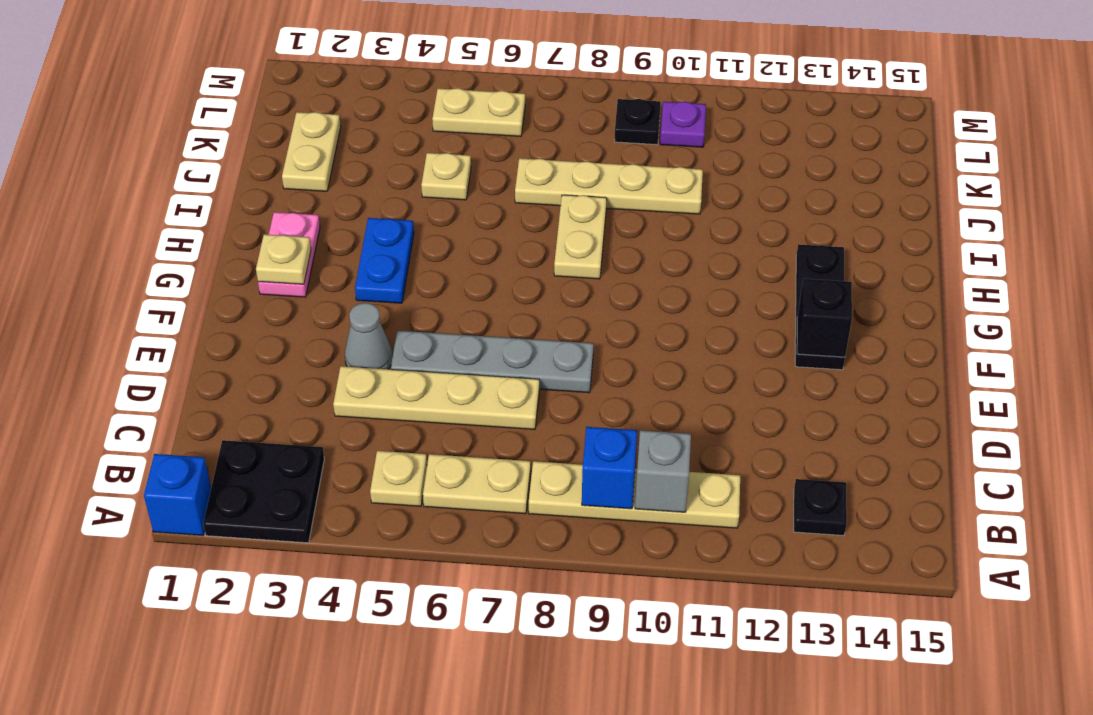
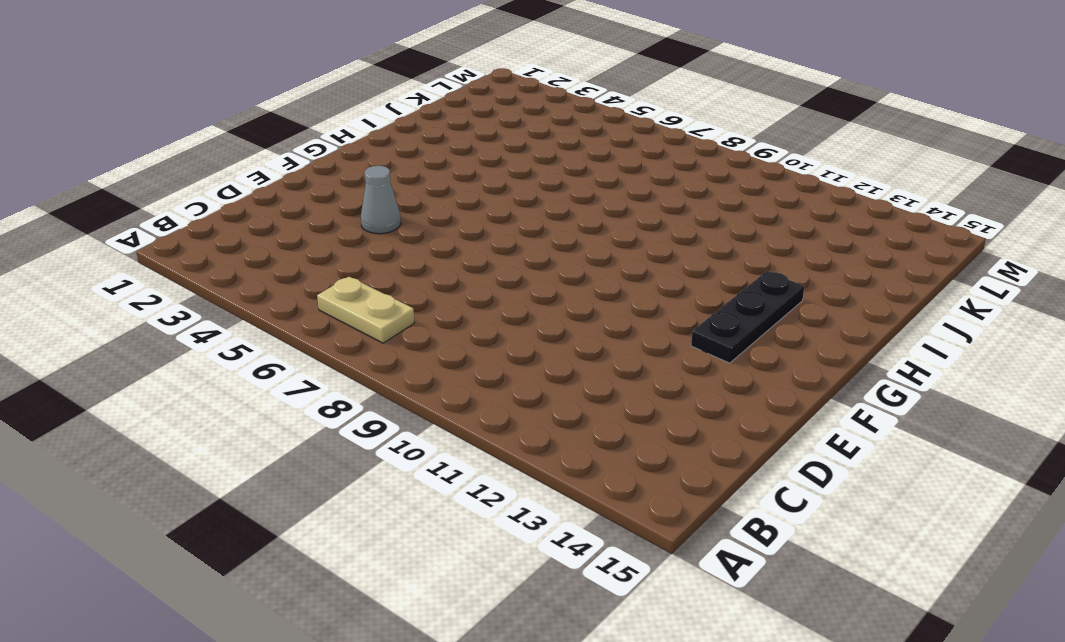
none -> blue 1x1 brick [144,454,211,535]
none -> black 2x2 plate [203,440,324,543]
none -> tan 1x1 plate [370,451,427,506]

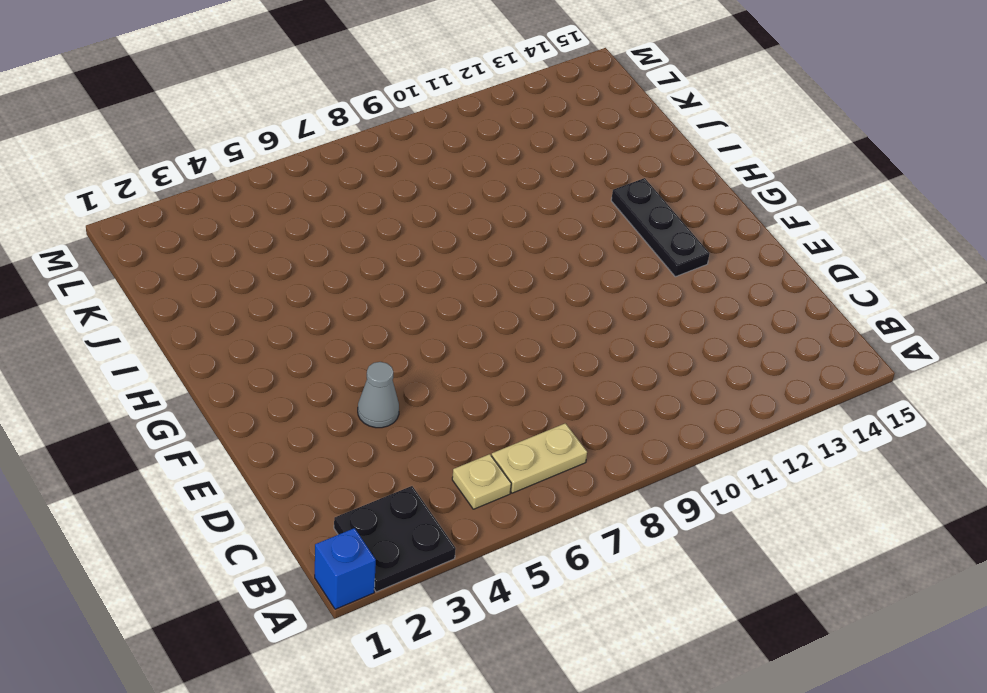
none -> tan 1x4 plate [529,461,740,528]
none -> black 1x1 plate [793,479,847,535]
none -> tan 1x4 plate [333,366,539,429]

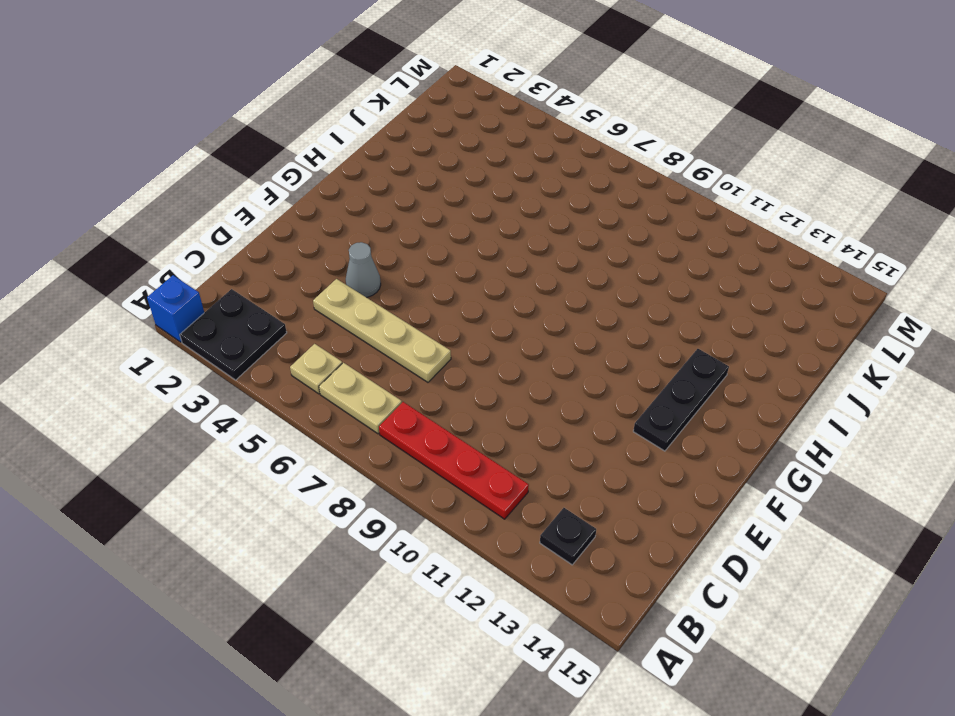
red 1x4 plate [379,402,529,519] -> tan 1x4 plate [529,461,740,528]
none -> grey 1x4 plate [391,331,594,393]
none -> pink 1x2 plate [258,212,320,297]
none -> blue 1x2 plate [355,218,414,303]

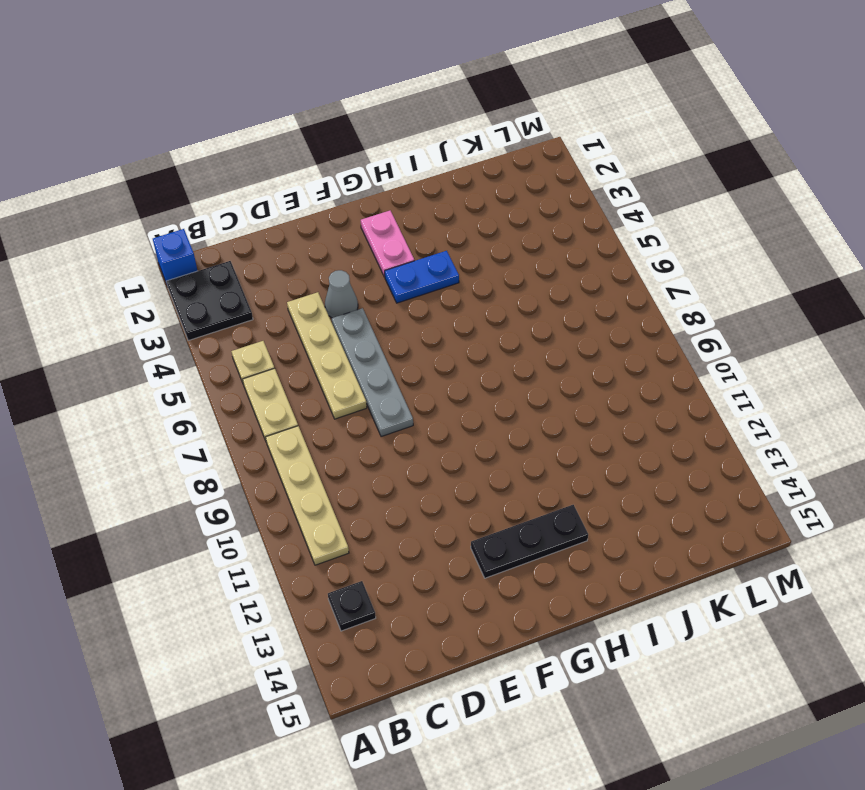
pink 1x2 plate [361,211,414,277] -> pink 1x2 plate turned to [258,212,320,297]
none -> tan 1x2 plate [554,195,607,279]
none -> tan 1x2 plate [282,112,341,191]
none -> tan 1x1 plate [421,153,471,200]

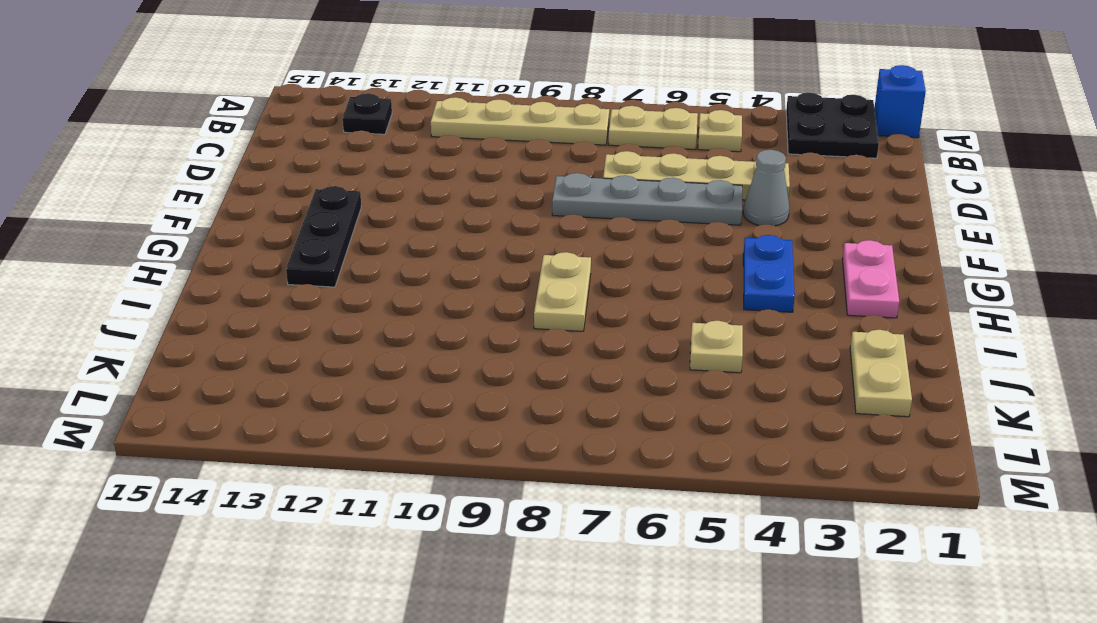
none -> tan 1x4 plate [515,158,703,214]
none -> tan 1x2 plate [432,88,525,136]
none -> black 1x1 plate [614,99,661,145]

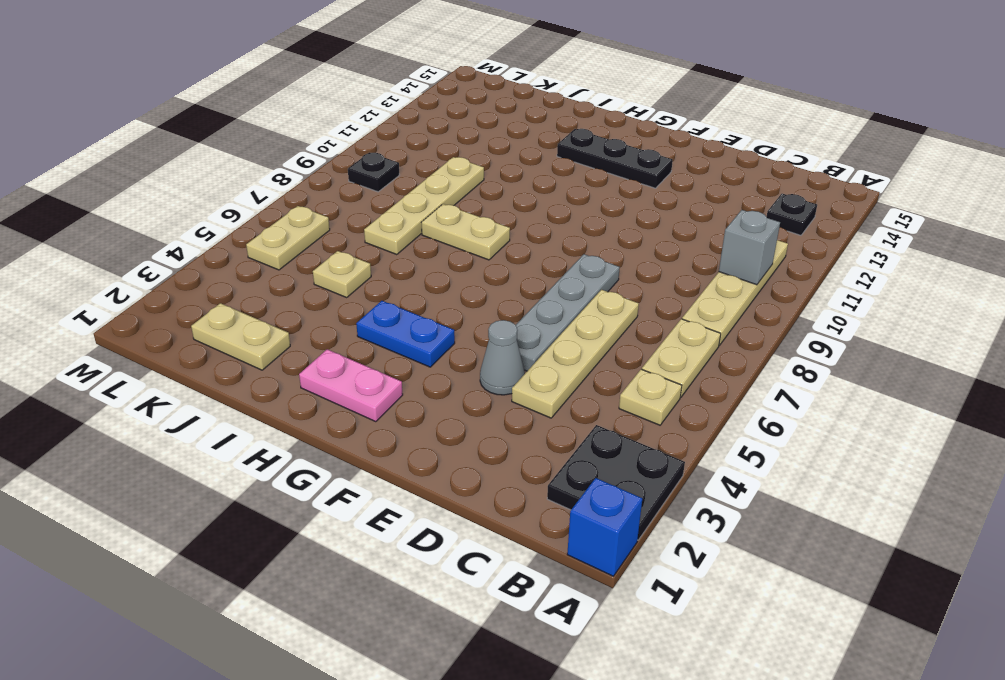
none -> purple 1x1 plate [660,101,706,147]
none -> blue 1x1 brick [582,427,637,509]
none -> black 1x1 brick [797,279,852,357]

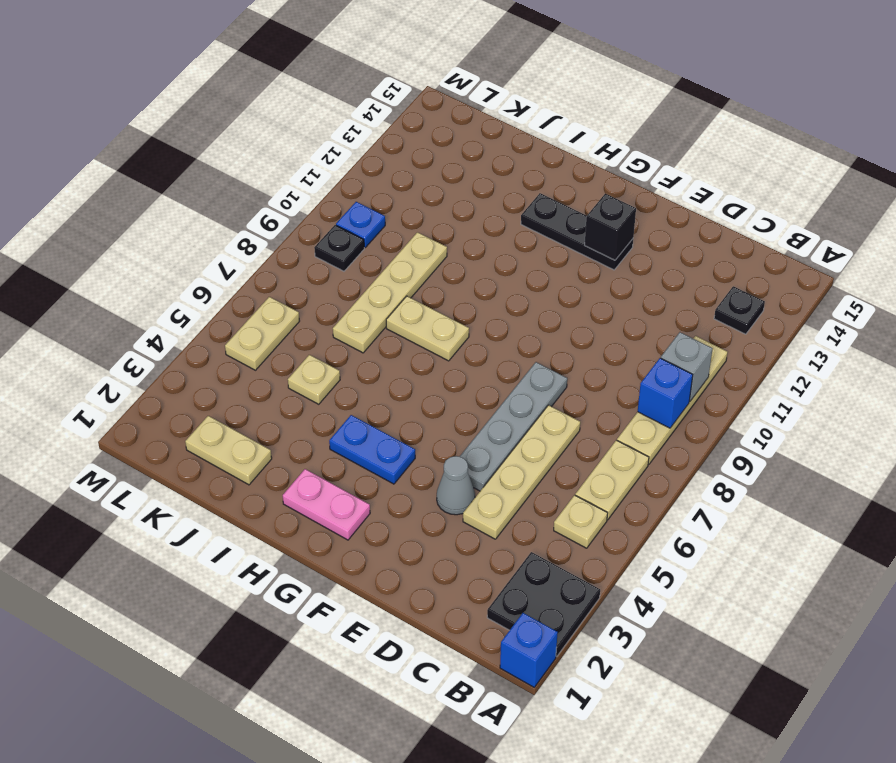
blue 1x1 plate [336,202,385,247] -> purple 1x1 plate [660,101,706,147]
none -> tan 1x1 plate [256,234,311,284]

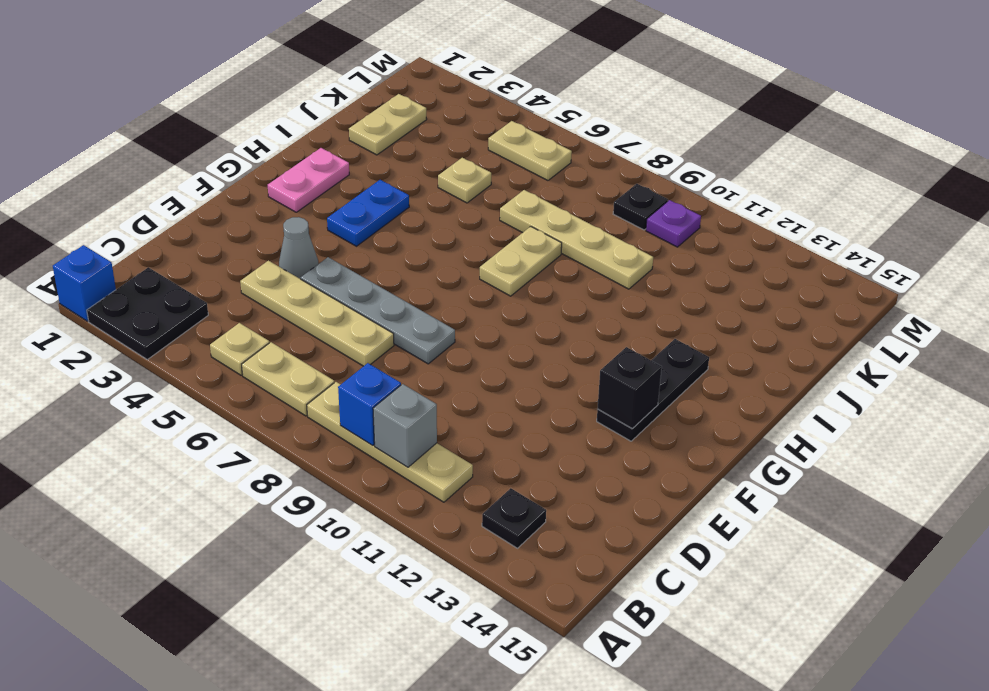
none -> tan 1x1 plate [256,234,311,284]

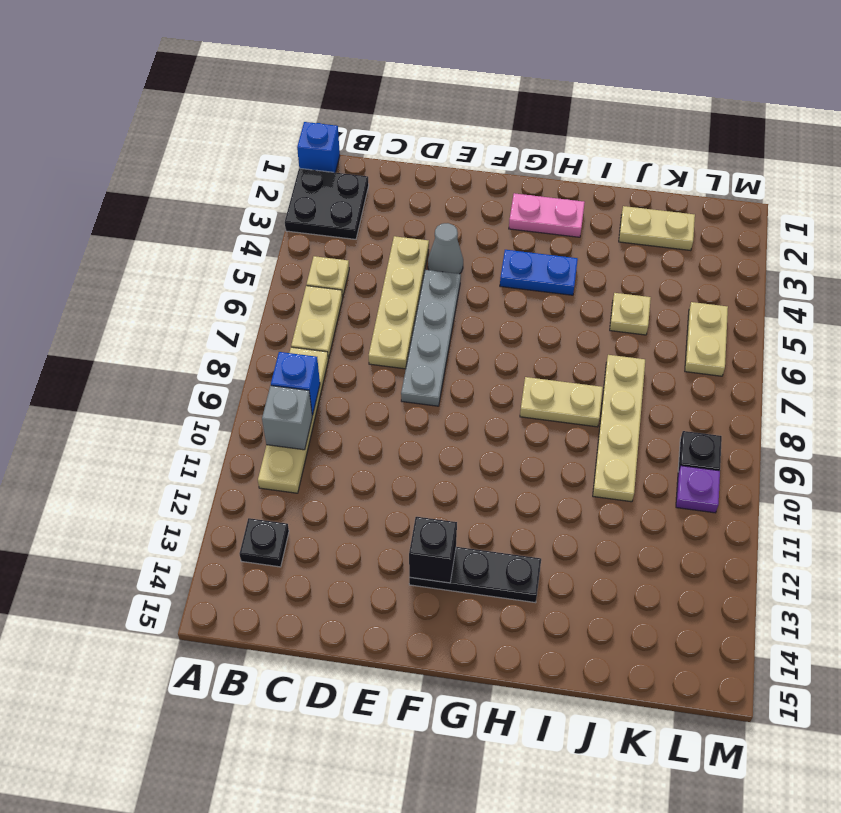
none -> tan 1x1 plate [256,234,311,284]

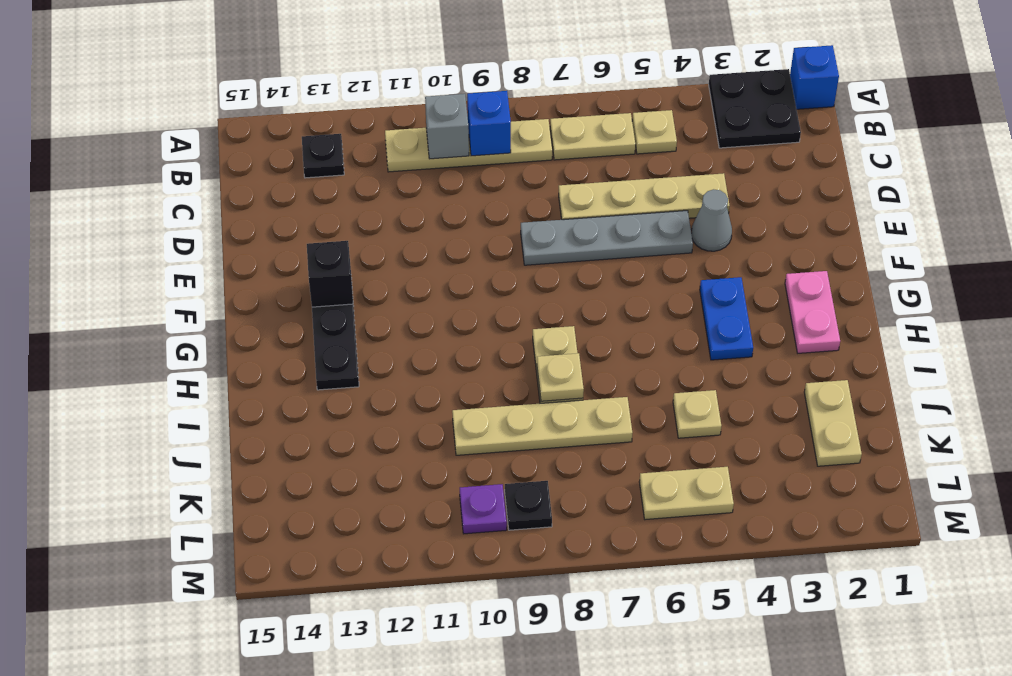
tan 1x1 plate [537,353,584,401] -> tan 1x1 plate moved to [256,234,311,284]

